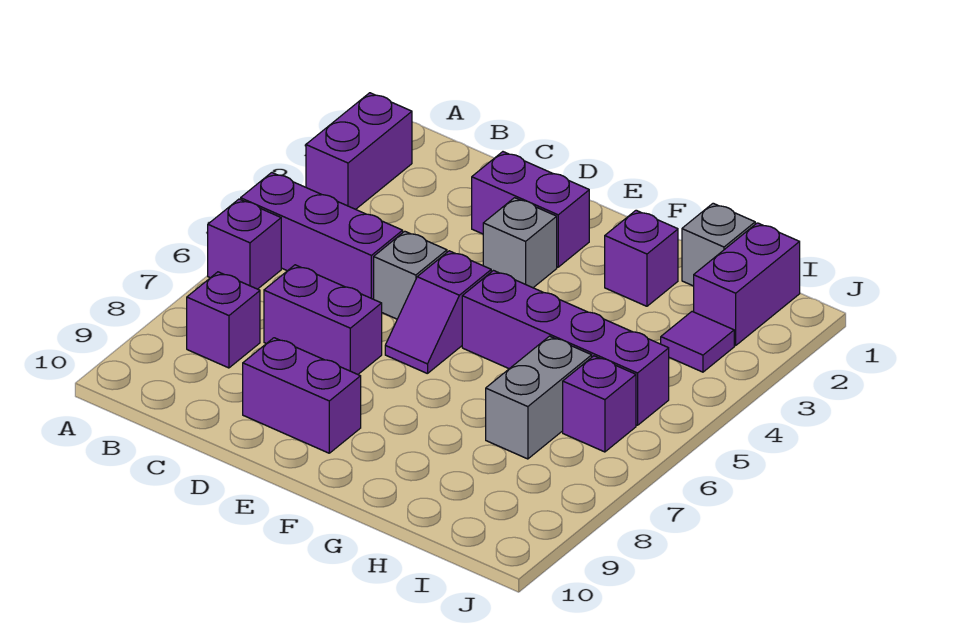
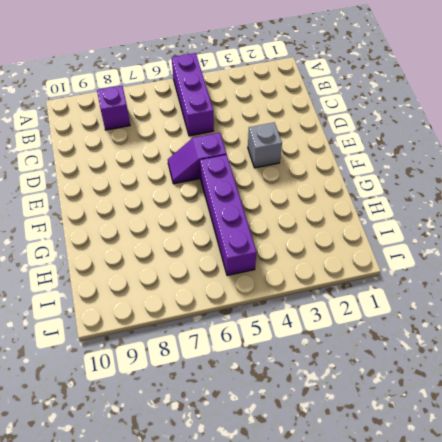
none -> purple 1x2 brick [306,93,412,209]
none -> purple 1x1 brick [208,199,281,289]
none -> purple 1x2 brick [264,265,382,374]

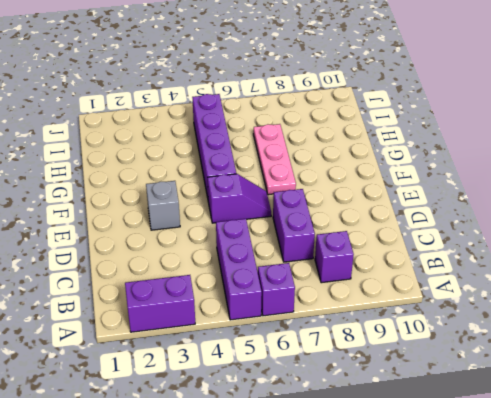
pink 1x3 plate [253,124,296,195] -> grey 1x2 brick [486,336,592,459]
none -> purple 1x2 brick [472,152,589,267]
none -> grey 1x1 brick [374,231,447,319]
none -> purple 1x2 brick [243,338,361,453]

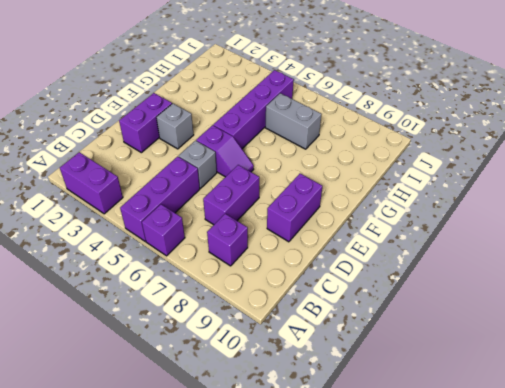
none -> purple 1x1 brick [605,210,678,306]
none -> grey 1x1 brick [682,203,755,286]
none -> purple 1x2 brick [694,223,800,346]

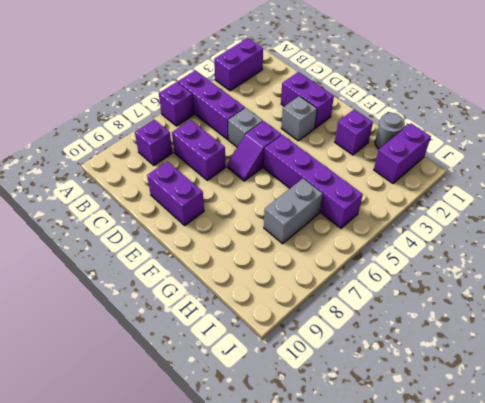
grey 1x1 round brick [375,113,405,149] -> grey 1x1 brick [682,203,755,286]
none -> purple 1x1 tile [661,312,734,372]
none -> purple 1x1 brick [563,356,636,452]

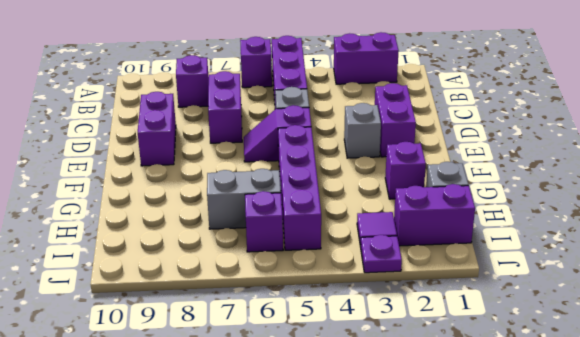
purple 1x1 plate [361,235,402,273] -> none

